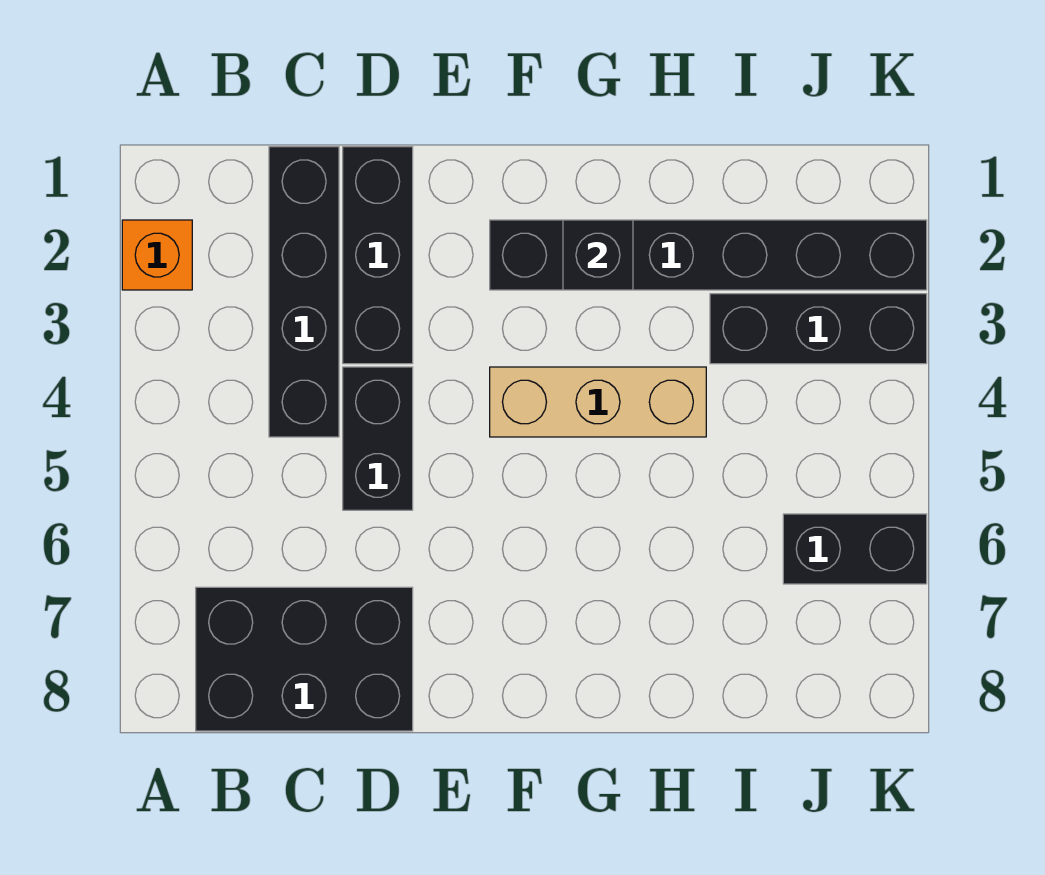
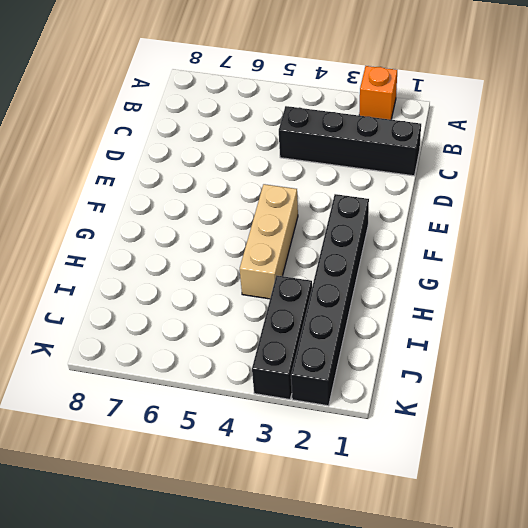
none -> black 2x3 brick [196,587,413,731]
none -> black 1x3 brick [343,147,413,364]

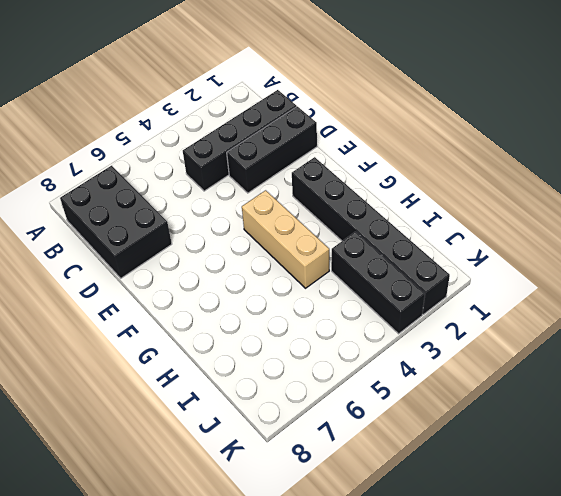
none -> orange 1x1 brick [122,220,192,290]
none -> black 1x2 brick [343,367,413,510]

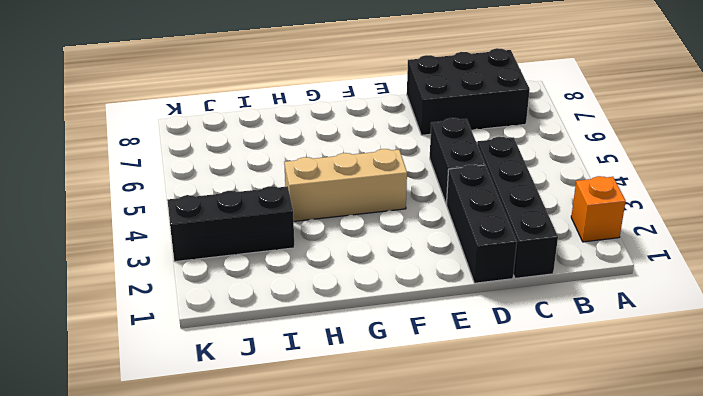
none -> black 1x6 brick [490,220,927,290]
none -> black 1x2 brick [783,514,927,584]

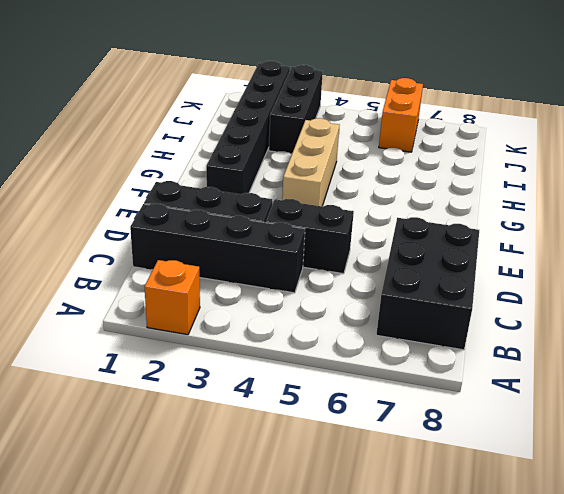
orange 1x2 brick [379,78,423,152] -> black 1x2 brick [783,514,927,584]
none -> black 1x1 brick [563,220,633,290]

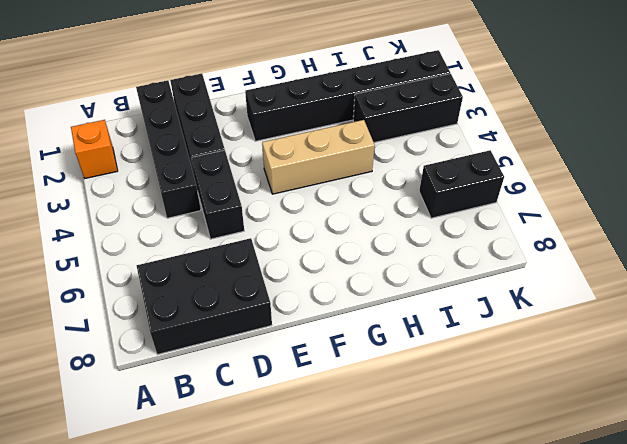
none -> black 1x1 brick [563,220,633,290]

